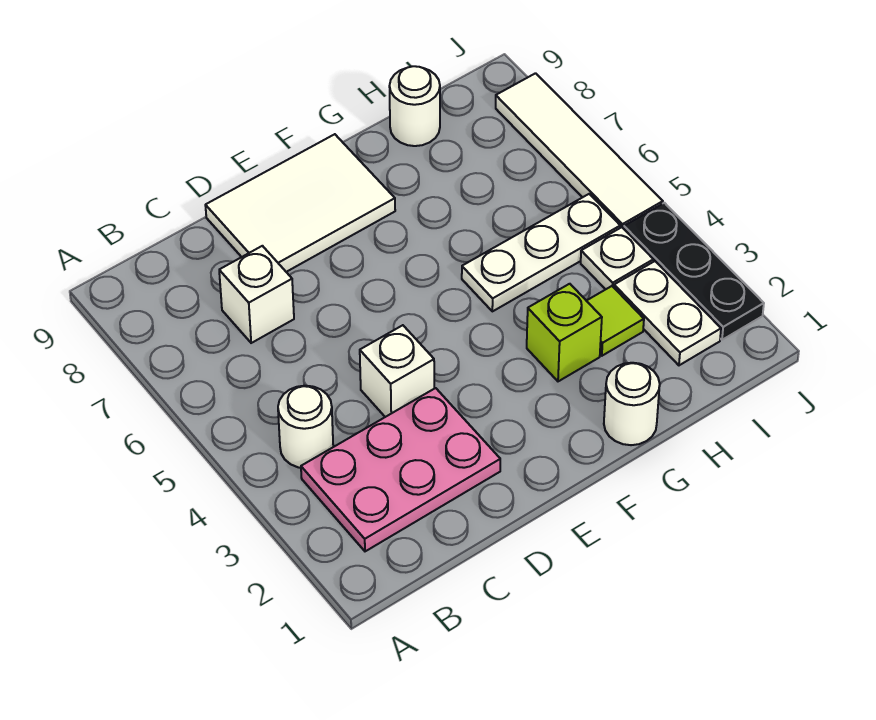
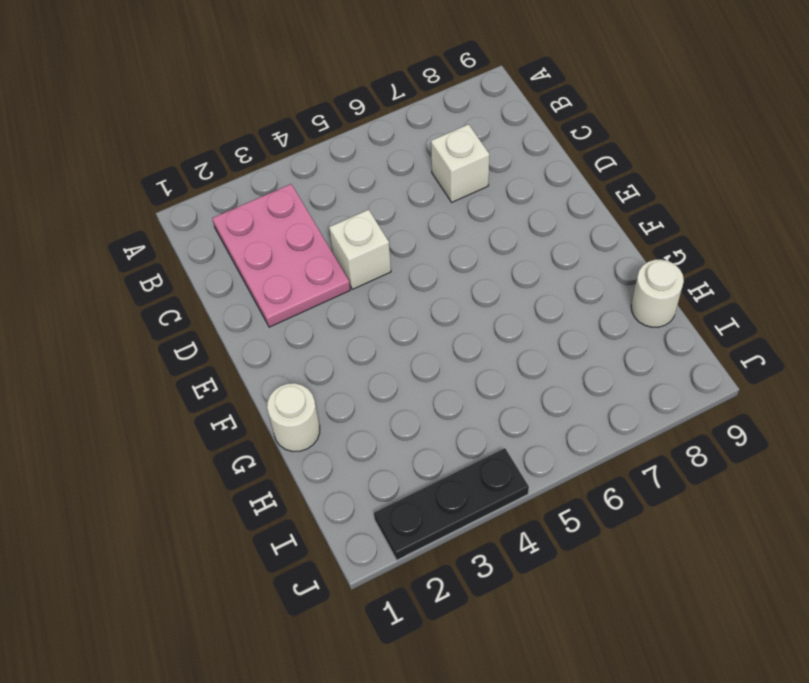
none -> white 1x1 round brick [278,386,333,468]
none -> white 2x3 tile [205,134,395,272]
none -> lime 1x1 brick [527,284,602,381]

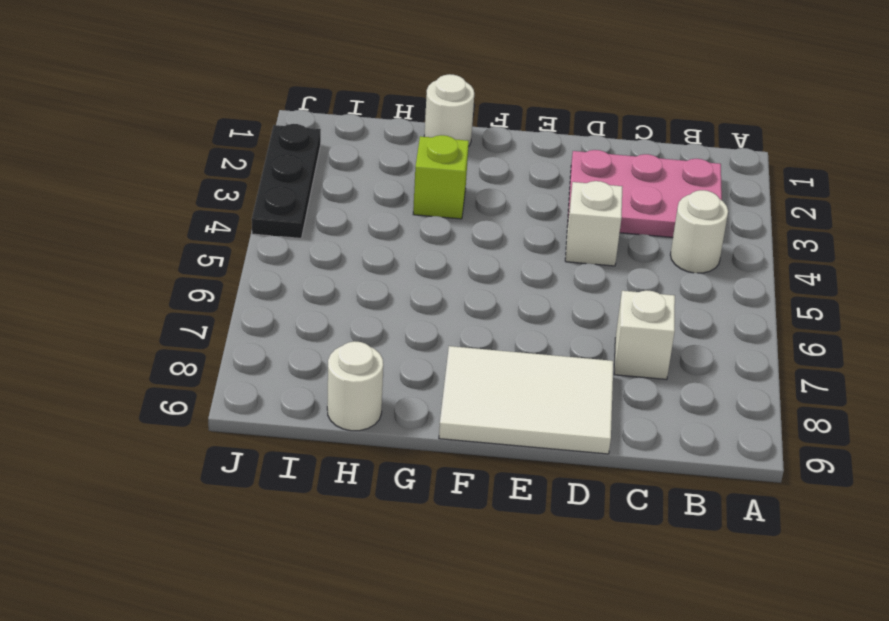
none -> white 1x3 plate [462,194,620,311]
none -> lime 1x1 tile [587,286,644,356]
none -> white 1x2 plate [614,261,721,365]

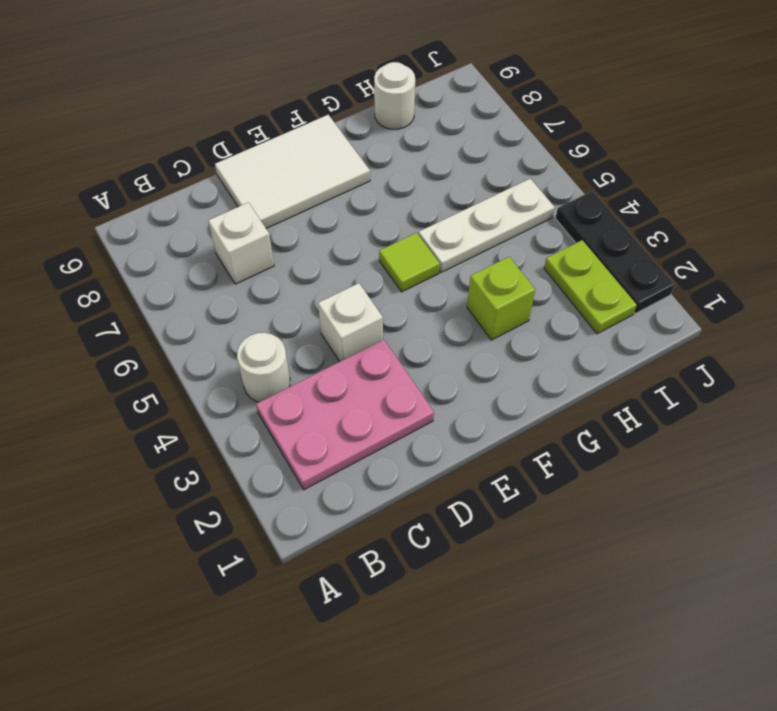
lime 1x1 tile [379,233,440,292] -> lime 1x1 tile moved to [587,286,644,356]
lime 1x2 plate [544,240,637,334] -> white 1x2 plate [614,261,721,365]
none -> white 1x1 round brick [604,363,660,445]
none -> white 1x1 plate [581,227,653,289]
none -> white 1x4 tile [496,73,663,229]

